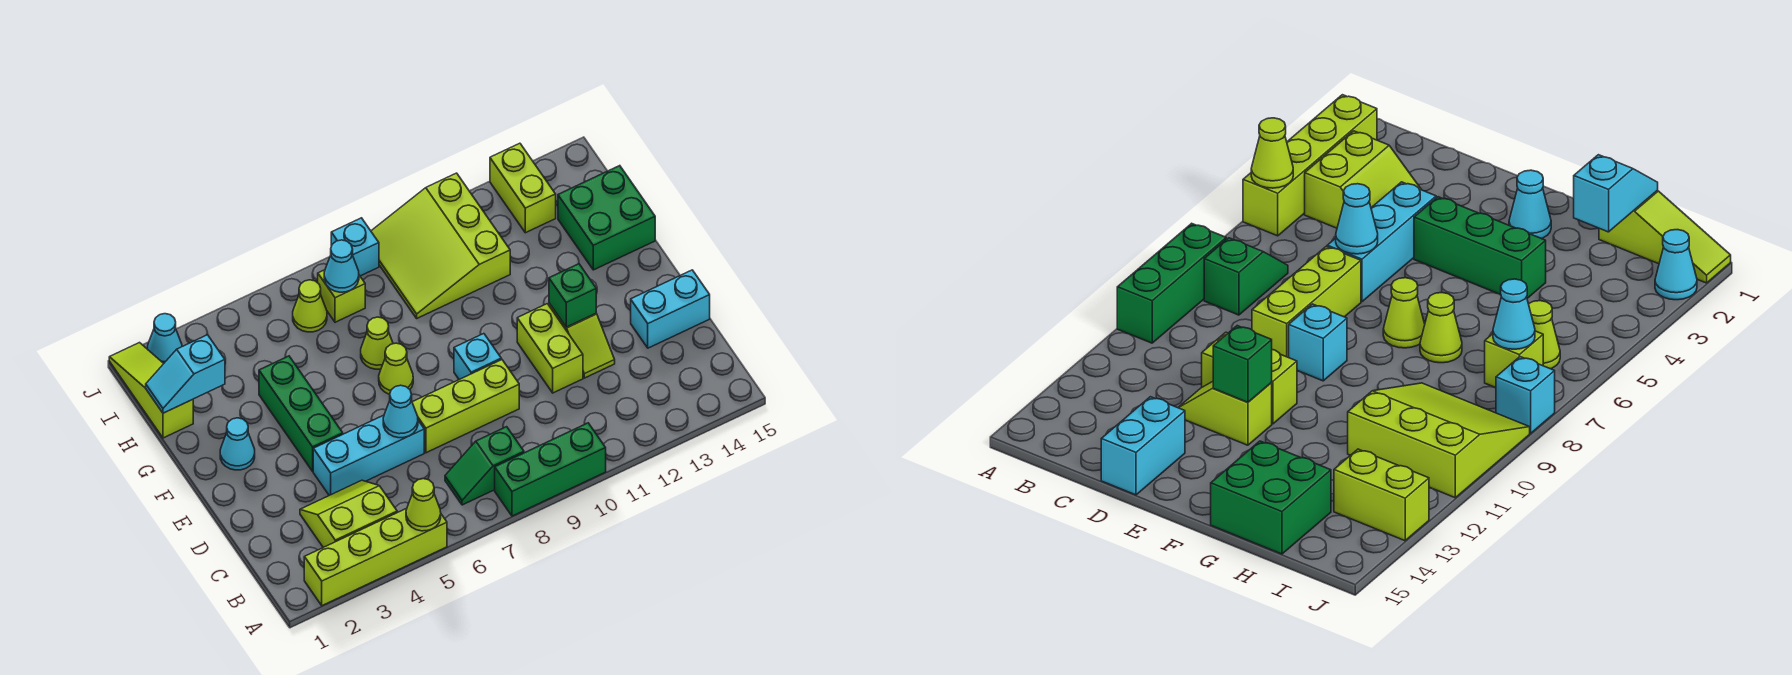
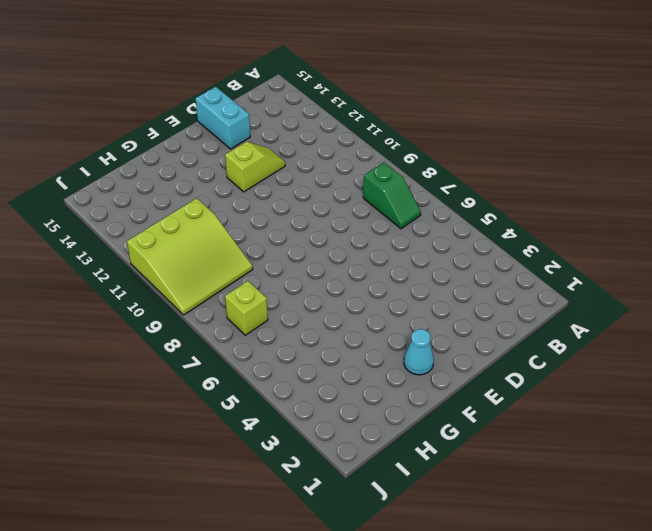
none -> lime 1x4 brick [304,508,447,606]
none -> green 1x3 brick [495,423,606,516]
none -> lime 2x2 slope [300,480,397,547]

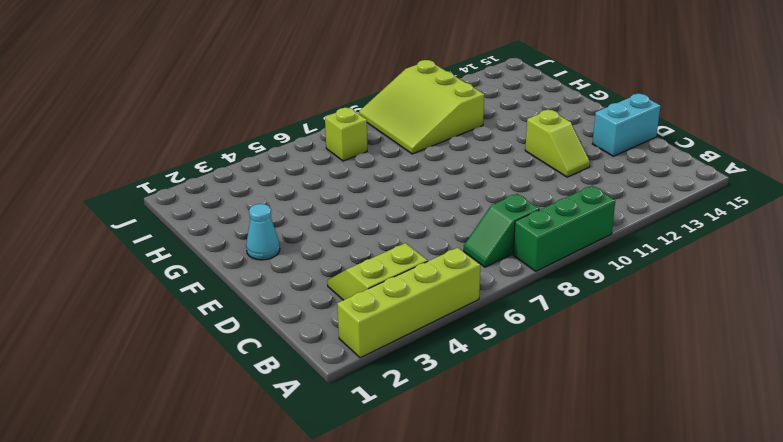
none -> cyan 1x3 brick [313,415,424,495]
none -> lime 1x3 brick [412,360,519,453]
none -> lime 1x2 brick [517,304,583,393]

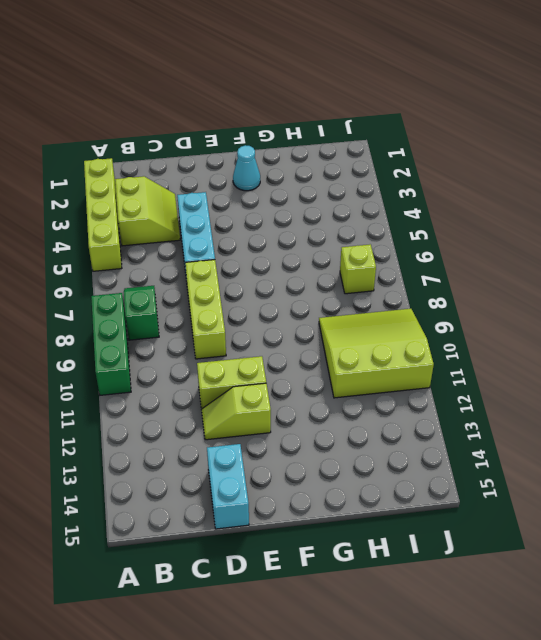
none -> green 1x3 brick [259,356,343,471]
none -> cyan 1x1 brick [454,334,501,379]
none -> lime 1x1 cone [379,343,413,394]

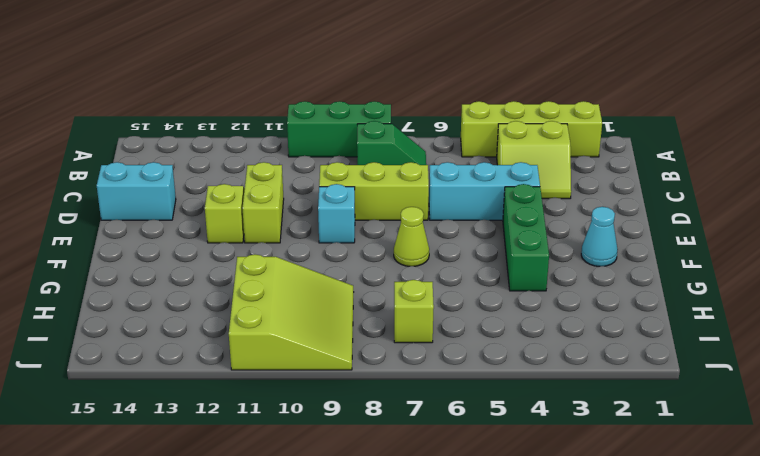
none -> lime 1x1 cone [361,317,393,369]
none -> green 2x2 brick [558,166,655,270]
none -> lime 1x3 slope [109,343,193,438]

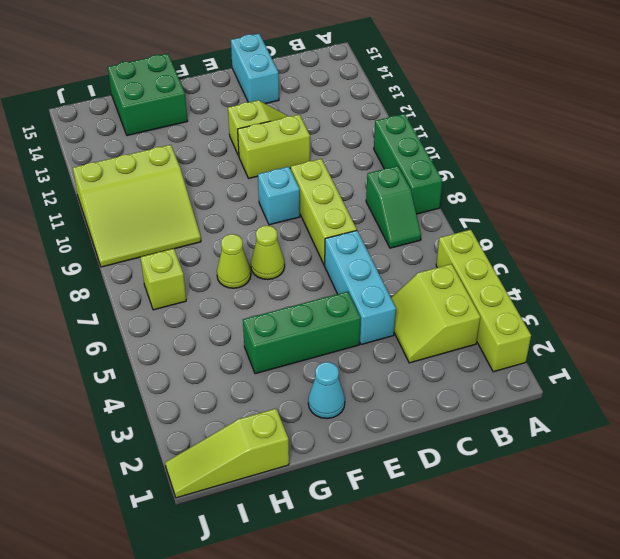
none -> lime 1x1 cone [293,280,327,332]
none -> lime 1x2 brick [490,143,556,233]
none -> cyan 1x1 cone [148,314,182,363]

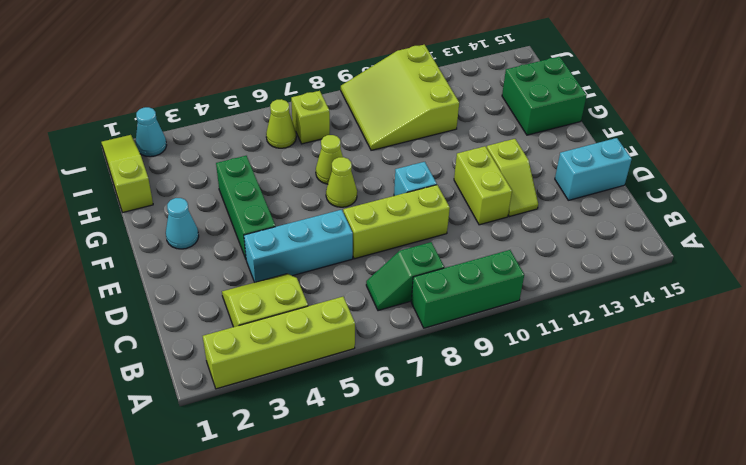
none -> lime 1x2 brick [490,143,556,233]
none -> cyan 1x1 brick [331,218,379,276]
none -> lime 1x1 cone [406,479,441,531]

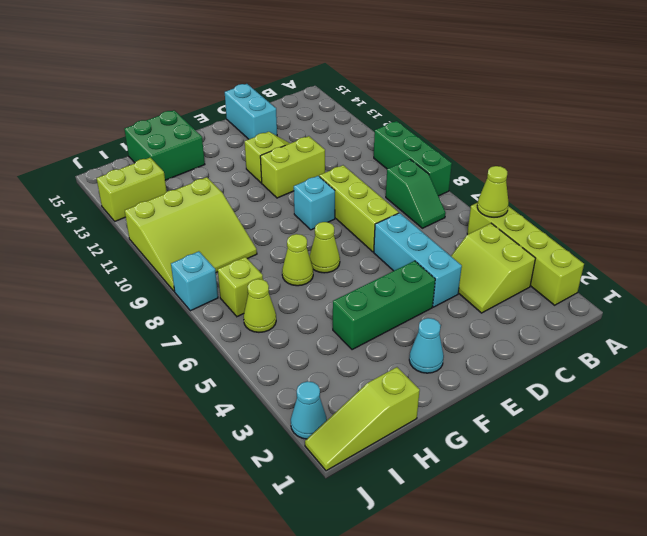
none -> cyan 1x1 cone [383,385,418,438]
none -> green 1x1 brick [549,264,596,327]
none -> cyan 1x2 slope [146,335,225,413]

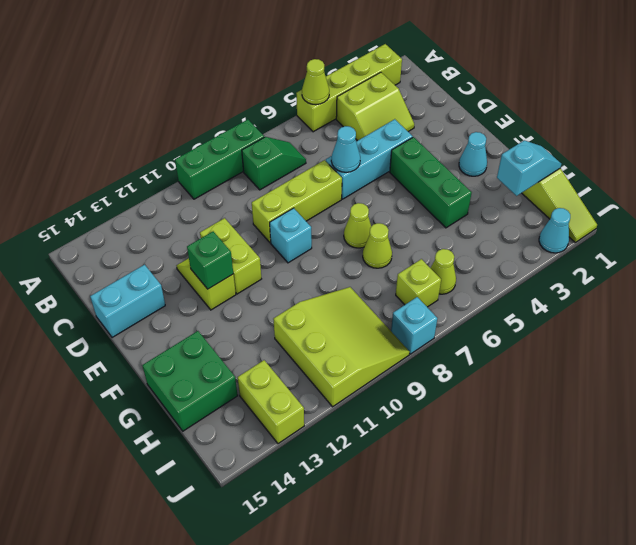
none -> cyan 1x1 cone [324,240,359,292]

